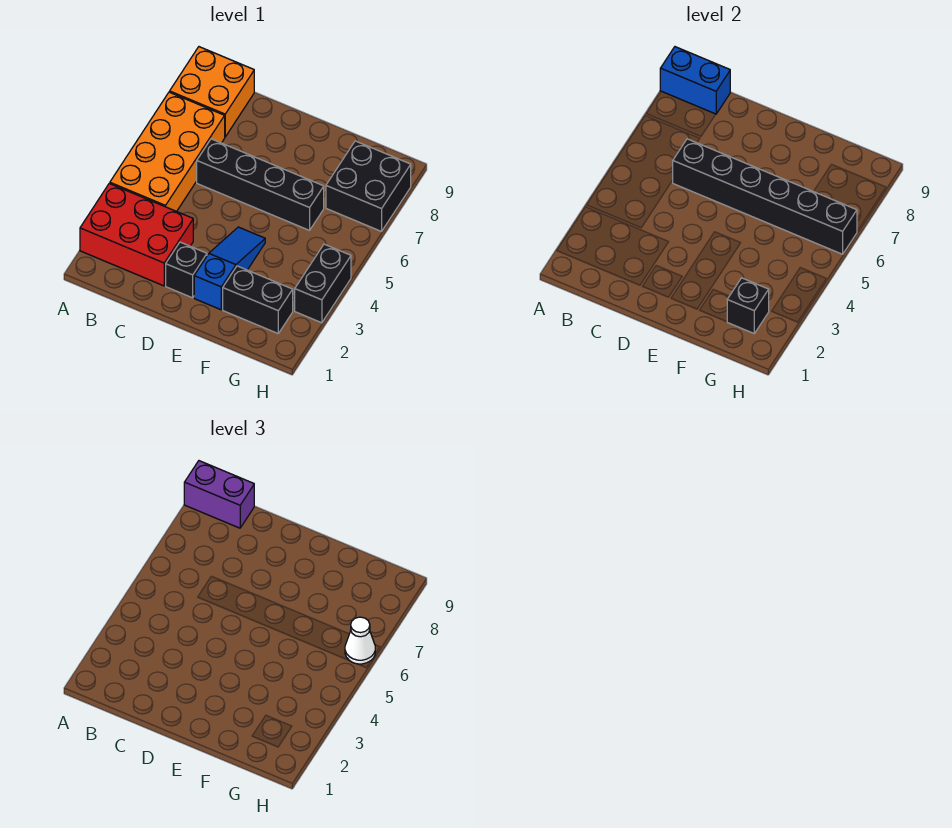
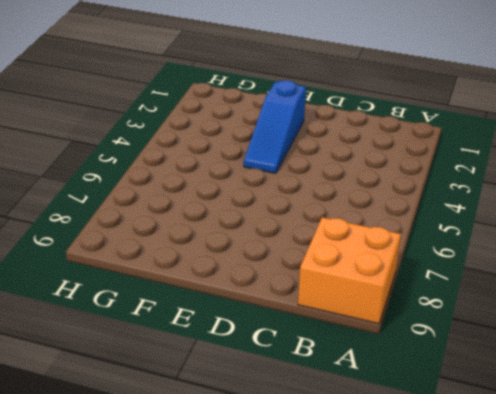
none -> red 2x3 brick [80,183,193,286]
none -> orange 2x4 brick [110,92,225,211]
none -> black 1x4 brick [197,139,324,230]

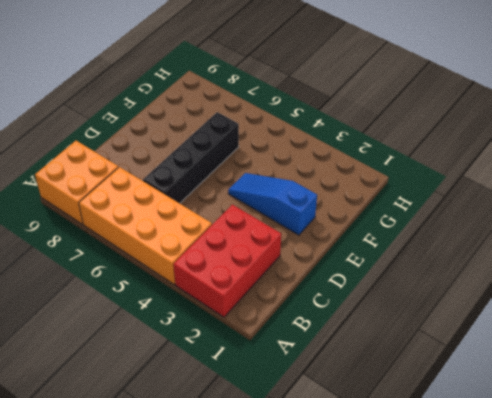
none -> black 1x1 brick [166,242,207,298]
none -> black 1x2 brick [223,266,293,333]
none -> black 2x2 brick [326,141,411,231]

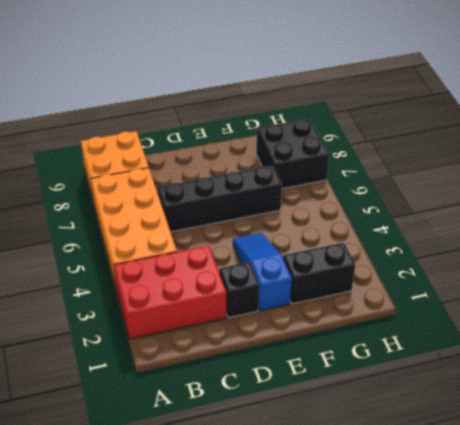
none -> black 1x2 brick [295,244,351,323]
none -> blue 1x2 brick [660,47,730,114]
none -> black 1x6 brick [672,139,857,254]

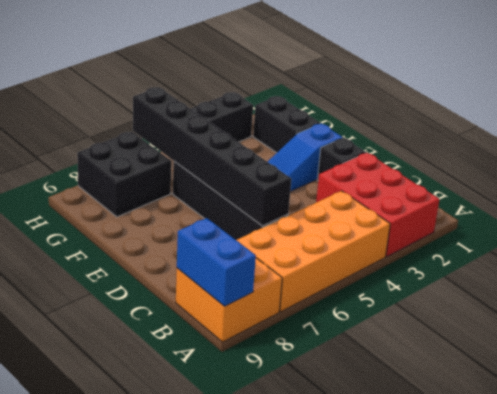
none -> black 1x1 brick [727,278,769,333]
none -> purple 1x2 brick [184,461,254,528]
none -> white 1x1 cone [345,617,375,664]

